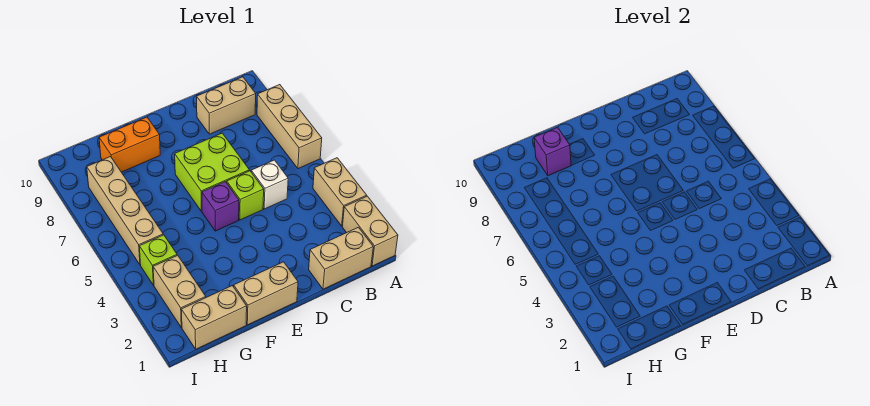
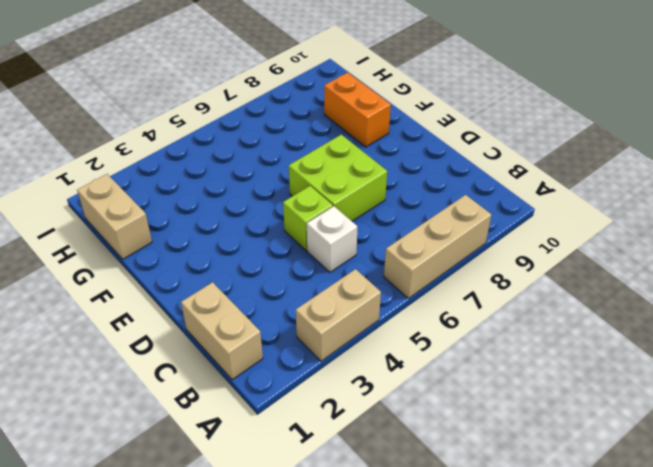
none -> tan 1x2 brick [342,196,398,266]
none -> tan 1x2 brick [197,77,256,134]
none -> tan 1x2 brick [234,262,298,325]

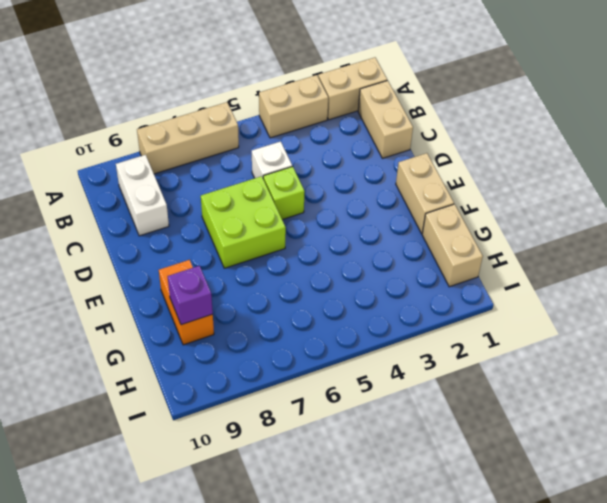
white 1x2 brick [116,155,169,236] -> tan 1x2 brick [197,77,256,134]
none -> purple 1x1 brick [202,182,239,231]
none -> tan 1x2 brick [153,255,206,328]
none -> lime 1x1 brick [139,235,177,285]

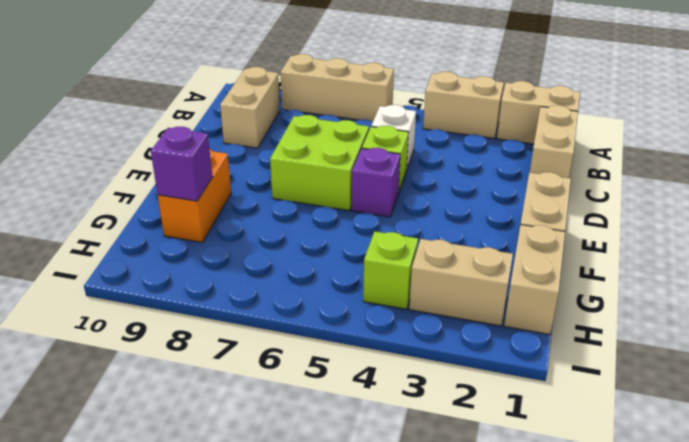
none -> tan 1x4 brick [87,157,163,265]

